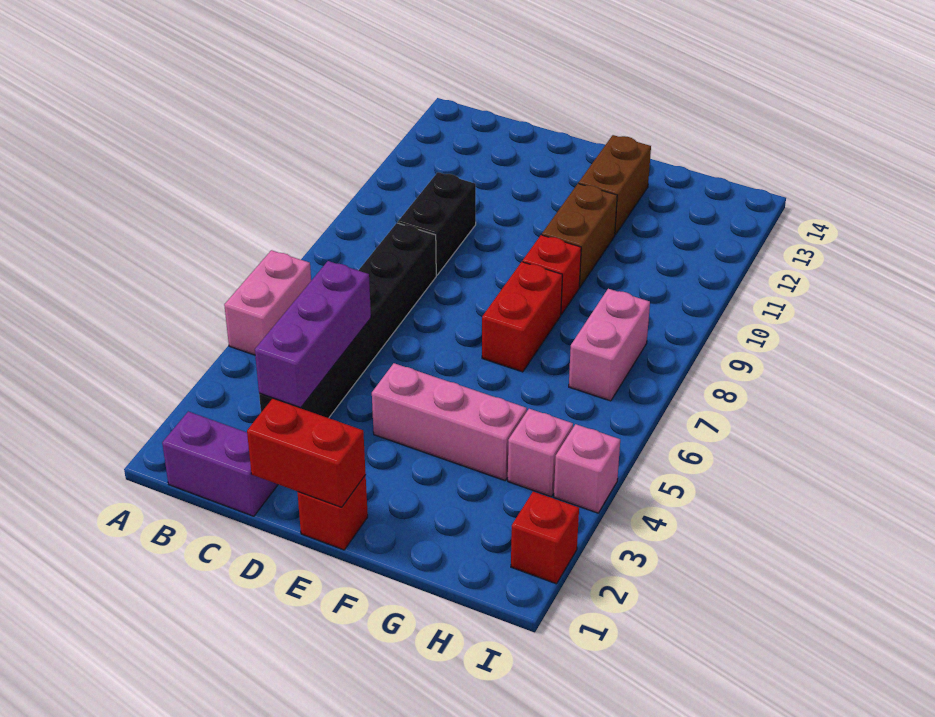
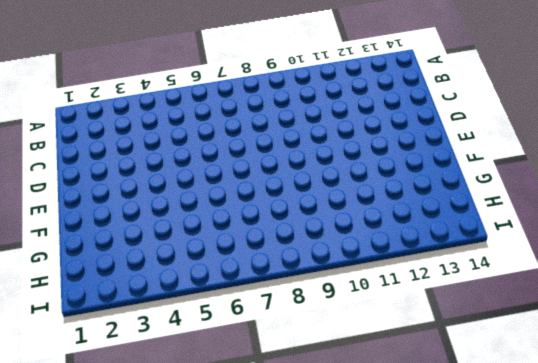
none -> pink 1x2 brick [224,250,311,355]
none -> purple 1x2 brick [162,411,278,516]
none -> black 1x6 brick [259,223,436,418]

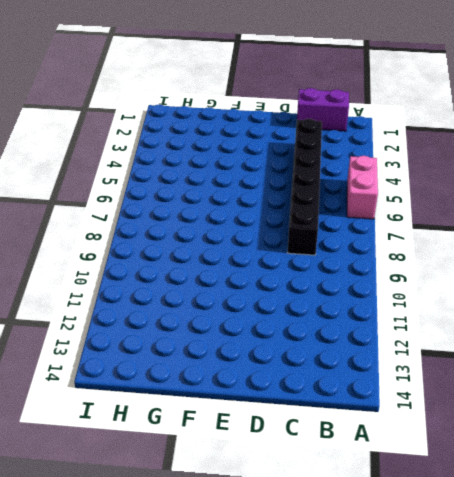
none -> black 1x2 brick [398,172,476,275]
none -> red 1x1 brick [297,475,368,550]
none -> pink 1x3 brick [372,363,527,480]

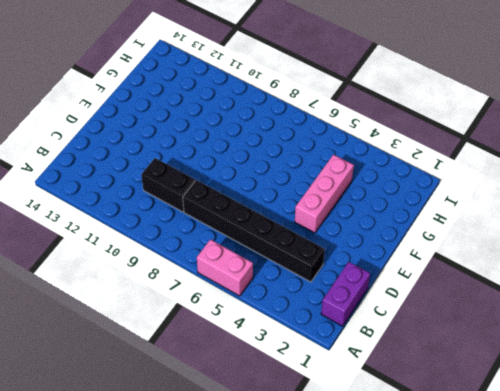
none -> red 1x1 brick [297,475,368,550]
none -> red 1x2 brick [482,262,562,372]
none -> red 1x1 brick [523,235,581,315]

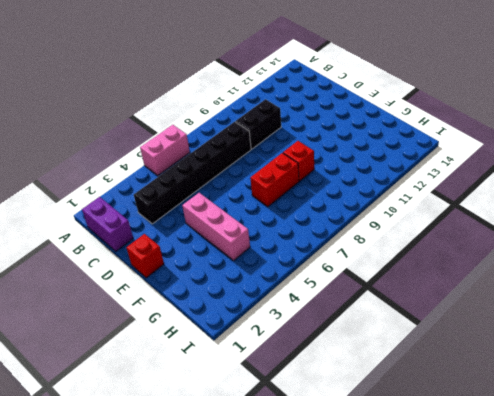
none -> brown 1x2 brick [542,183,617,287]
none -> brown 1x2 brick [579,135,651,235]
none -> pink 1x1 brick [508,409,573,497]

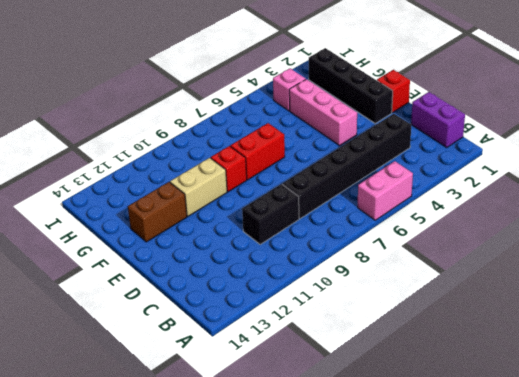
black 1x4 brick [309,48,393,123] -> none
tan 1x2 brick [170,158,227,216] -> brown 1x2 brick [542,183,617,287]
none -> pink 1x2 brick [569,289,650,401]
none -> red 1x1 brick [511,491,579,584]
none -> pink 1x1 brick [554,424,620,513]

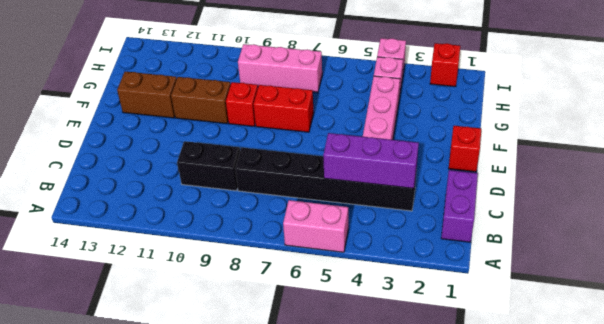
pink 1x3 brick [238,44,322,93] -> pink 1x2 brick [569,289,650,401]
none -> red 1x2 brick [247,399,366,507]

